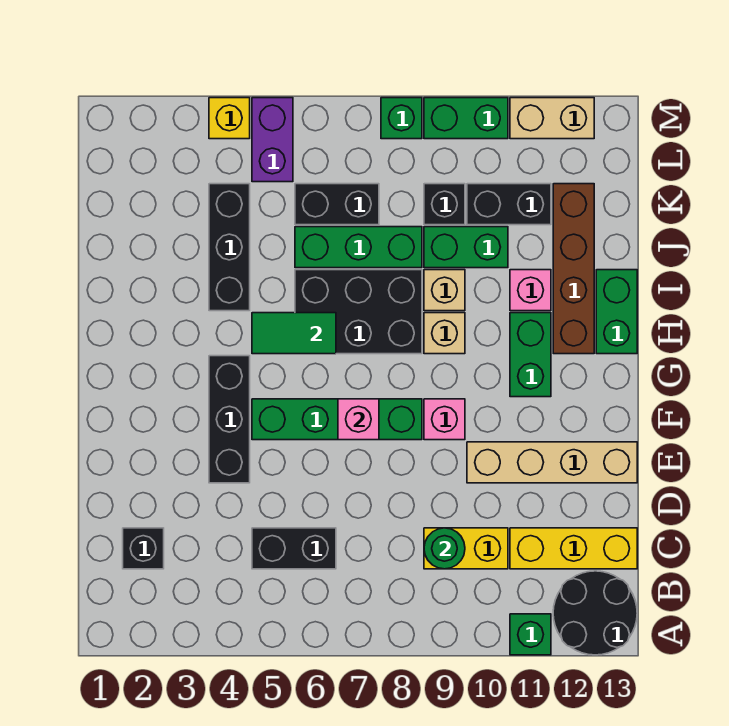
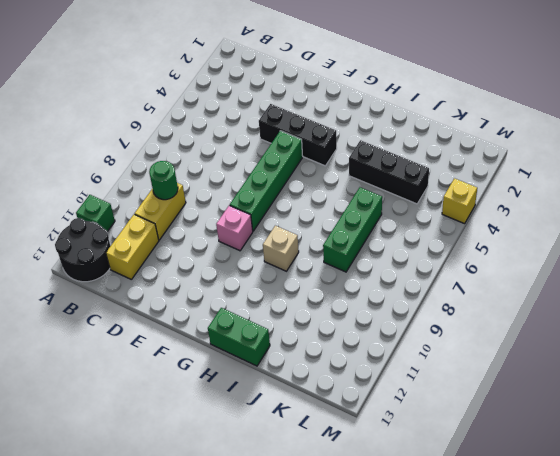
yellow 1x2 brick [106,214,159,279] -> yellow 1x3 brick [510,528,637,569]
none -> black 1x1 brick [123,528,164,569]
none -> black 1x2 brick [252,528,336,569]
none -> tan 1x4 brick [467,442,637,483]
none -> green 1x2 brick [510,313,551,397]

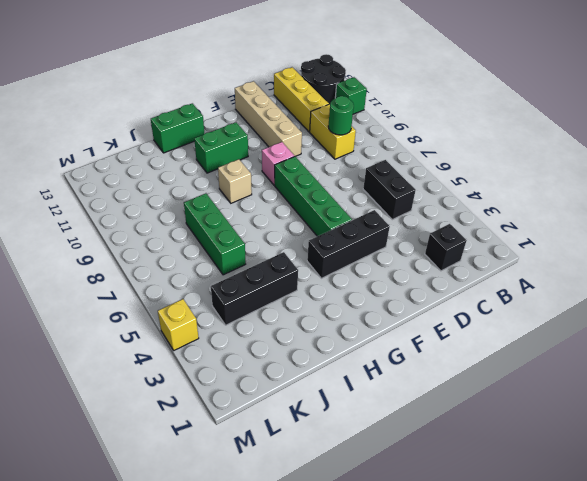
none -> black 2x3 brick [295,270,422,354]
none -> brown 1x4 brick [553,184,594,354]
none -> tan 1x1 brick [424,270,465,311]
none -> pink 1x1 brick [510,270,551,311]

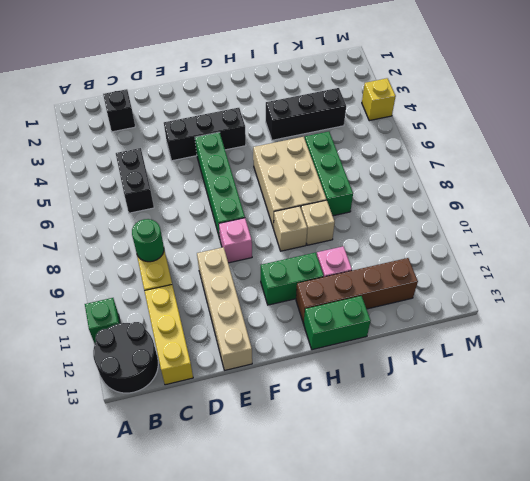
tan 2x3 brick [253,137,326,228] -> black 2x3 brick [295,270,422,354]
none -> green 1x2 brick [424,227,508,268]
none -> black 1x2 brick [295,184,379,225]
none -> black 1x1 brick [424,184,465,225]
none -> black 1x2 brick [467,184,551,225]

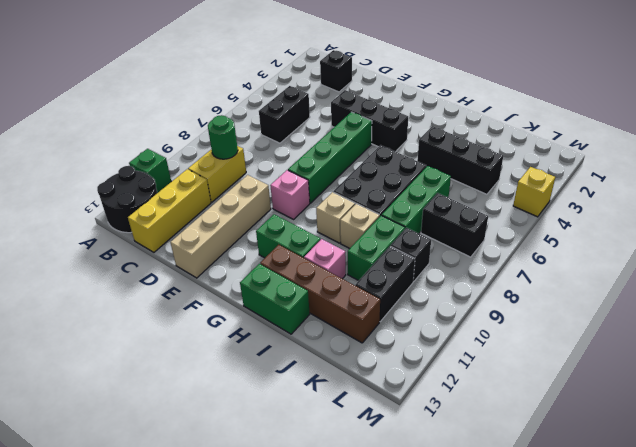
black 1x2 brick [421,193,488,257] -> black 1x2 brick turned to [295,184,379,225]
none -> purple 1x2 brick [252,98,293,182]
none -> green 1x1 brick [381,98,422,139]
none -> green 1x2 brick [424,98,508,139]
none -> tan 1x2 brick [510,98,594,139]

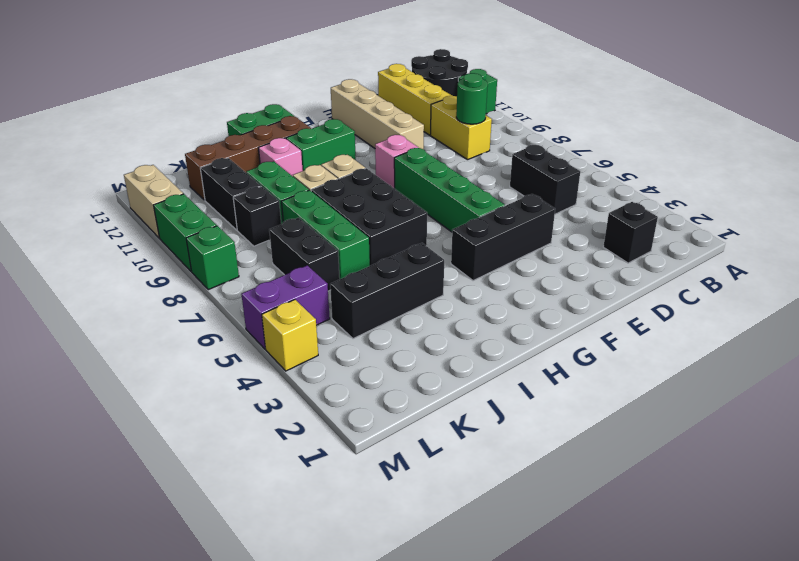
none -> pink 1x1 brick [338,399,379,440]
none -> green 1x2 tile [252,313,336,354]

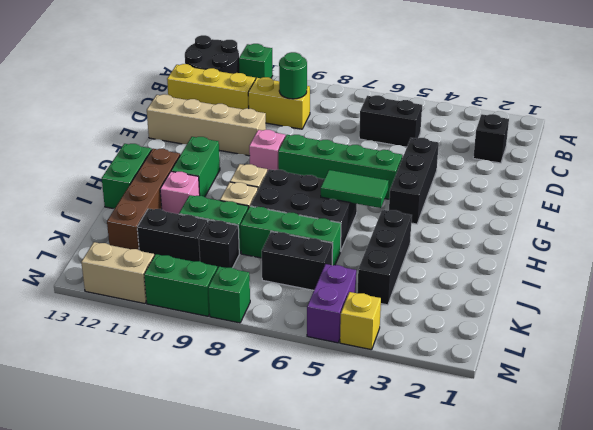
none -> pink 1x1 brick [338,399,379,440]

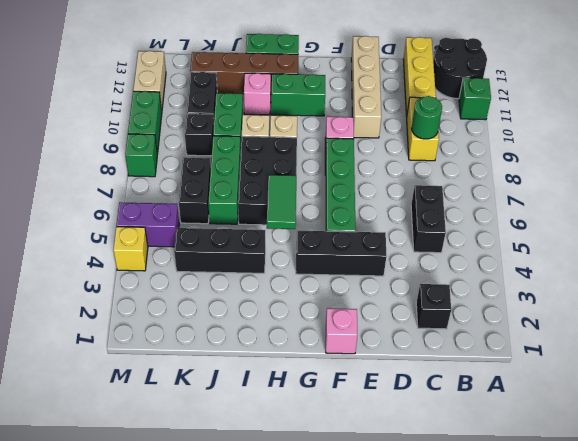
pink 1x1 brick [326,308,357,354] -> pink 1x1 brick moved to [338,399,379,440]

